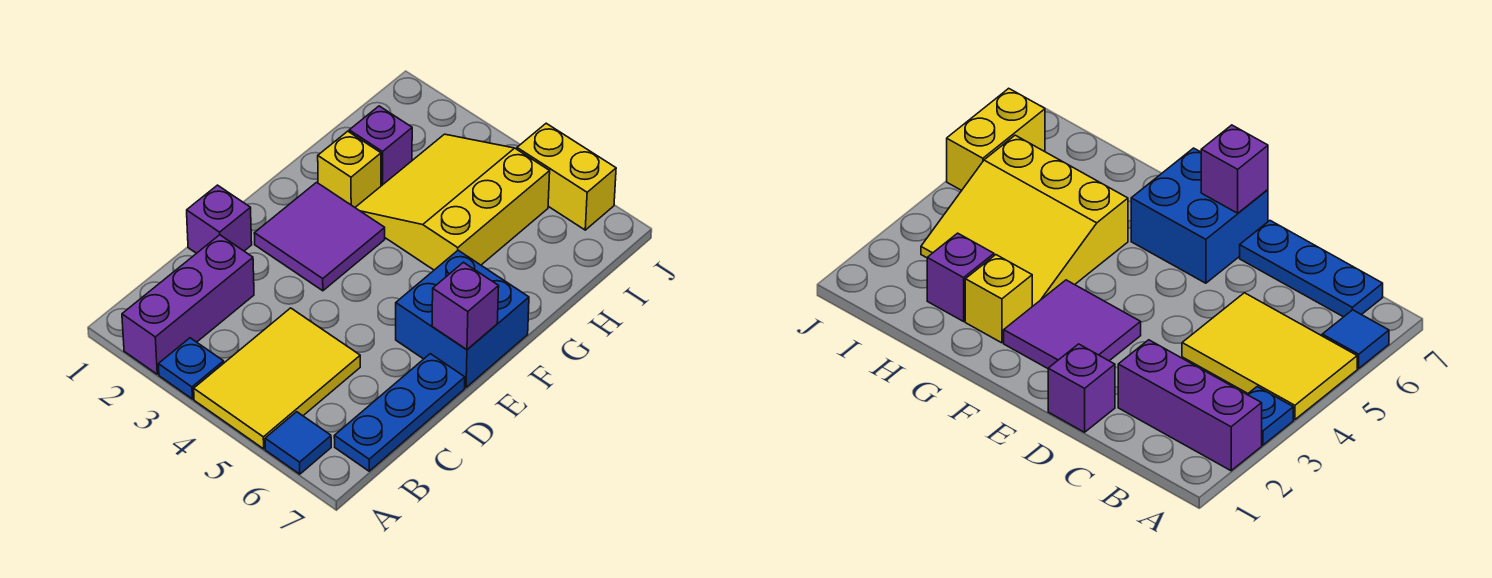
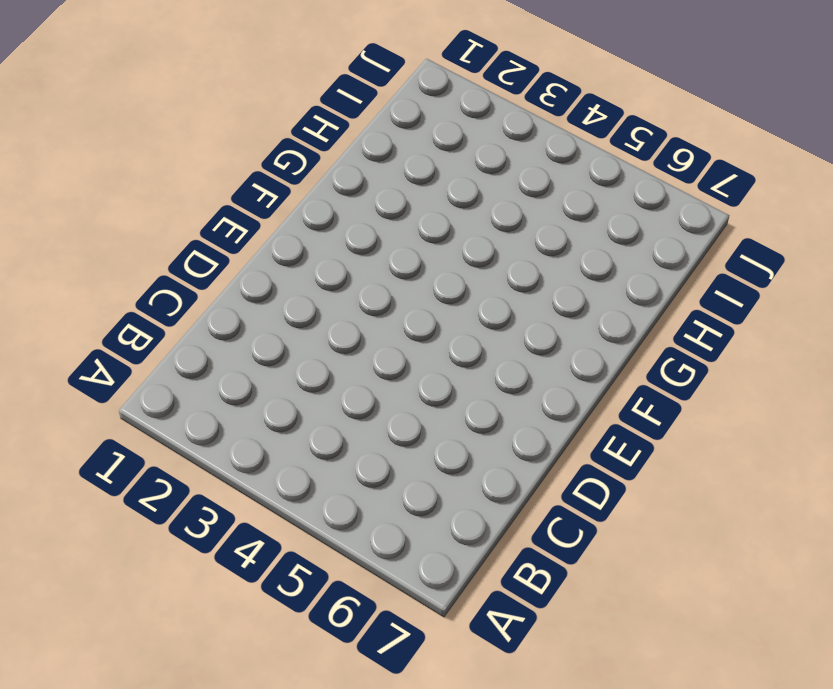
none -> purple 1x3 brick [122,235,254,374]
none -> blue 1x1 plate [158,338,224,399]
none -> yellow 2x3 tile [194,308,360,449]

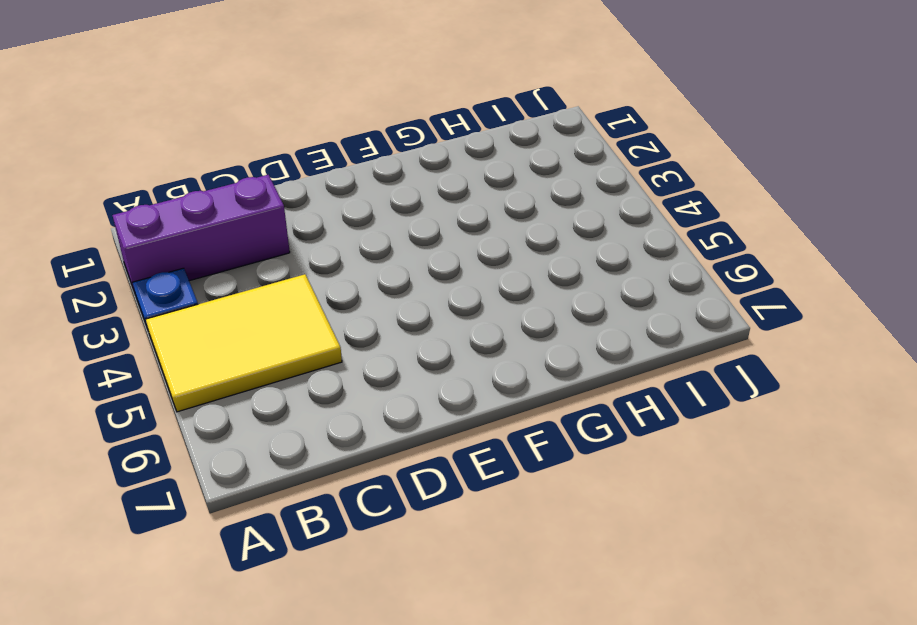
none -> blue 1x1 tile [265,412,331,474]
none -> blue 1x3 plate [334,354,465,471]
none -> purple 1x1 brick [187,185,252,253]

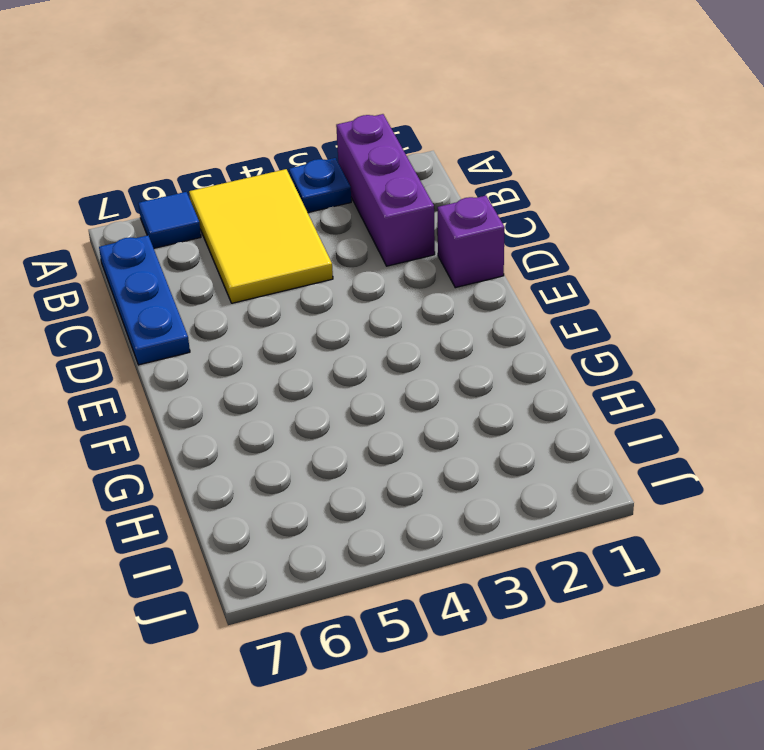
none -> purple 2x2 tile [254,182,385,291]
none -> blue 2x2 brick [396,250,529,387]
none -> yellow 1x1 brick [318,131,381,207]

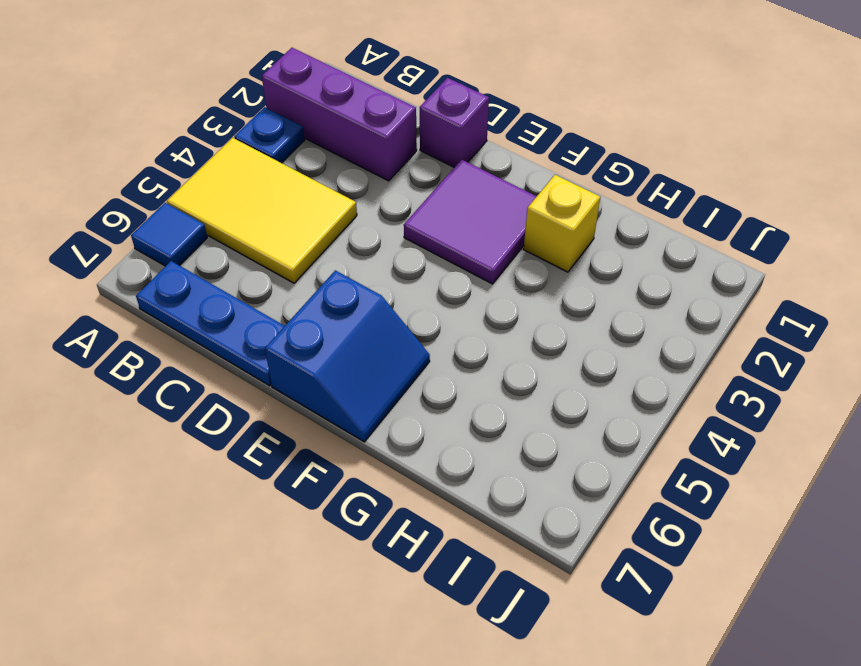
blue 2x2 slope [265,270,430,442] -> blue 2x2 brick [396,250,529,387]
none -> yellow 3x3 slope [355,134,550,270]
none -> purple 1x1 brick [349,106,412,186]
none -> yellow 1x2 brick [517,123,616,230]

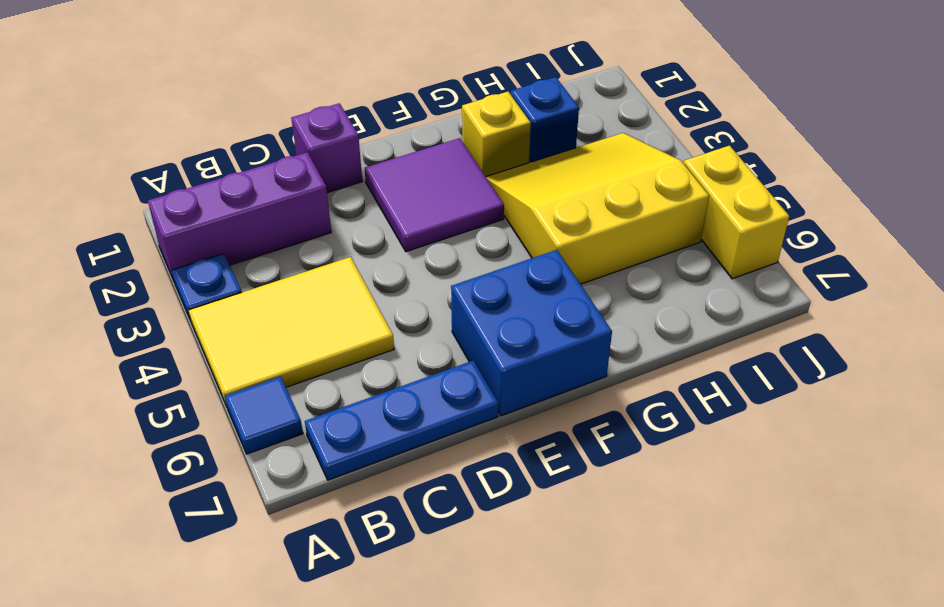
blue 1x1 brick [511,77,579,163] -> purple 1x1 brick [349,106,412,186]
none -> purple 1x1 brick [432,262,499,350]

